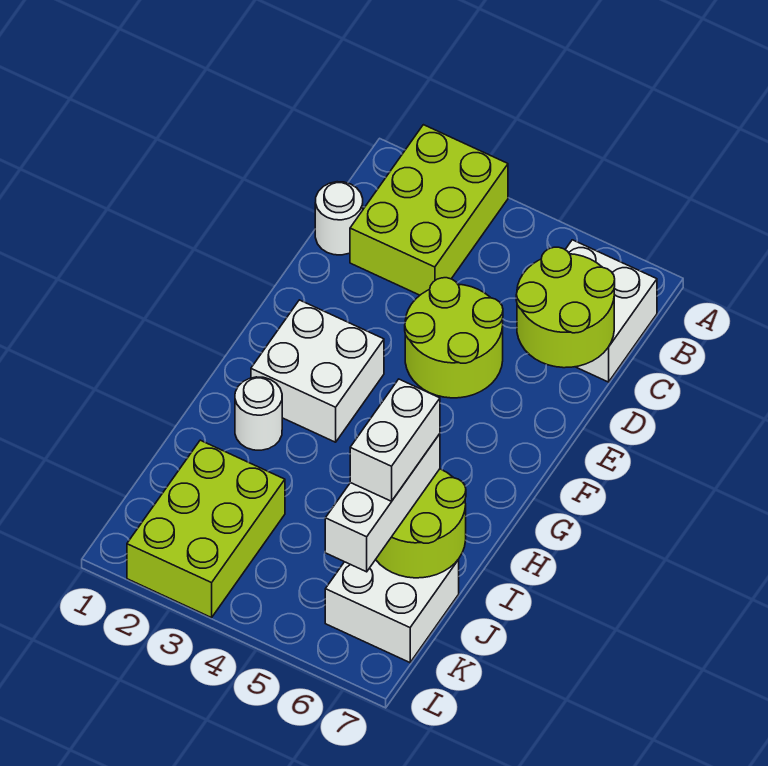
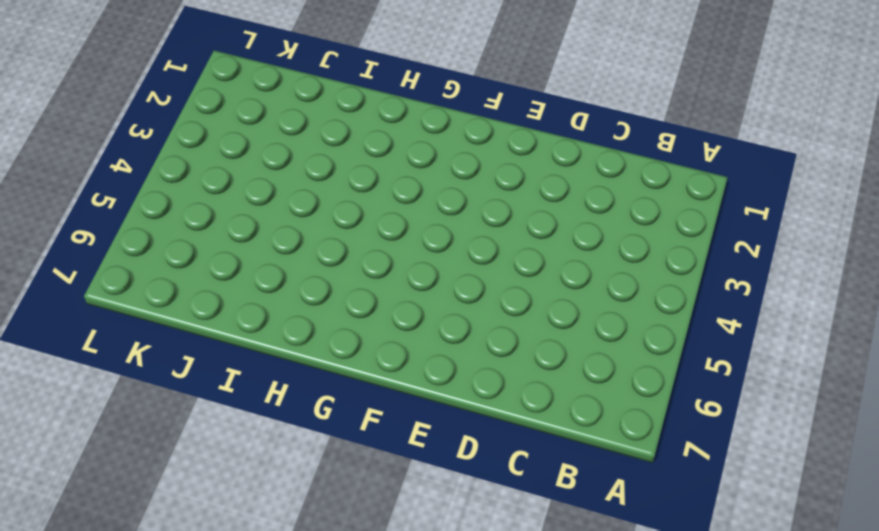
none -> lime 2x3 brick [350,125,508,295]
none -> white 2x2 brick [565,240,657,382]
none -> white 1x1 round brick [315,182,363,255]

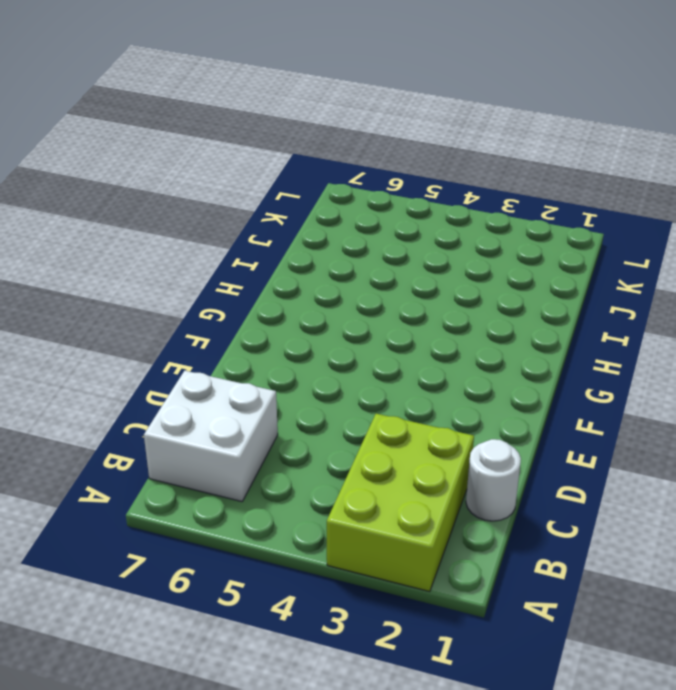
none -> lime 2x2 round brick [405,278,503,398]
none -> white 2x2 brick [251,300,384,442]
none -> white 1x1 round brick [235,377,282,450]

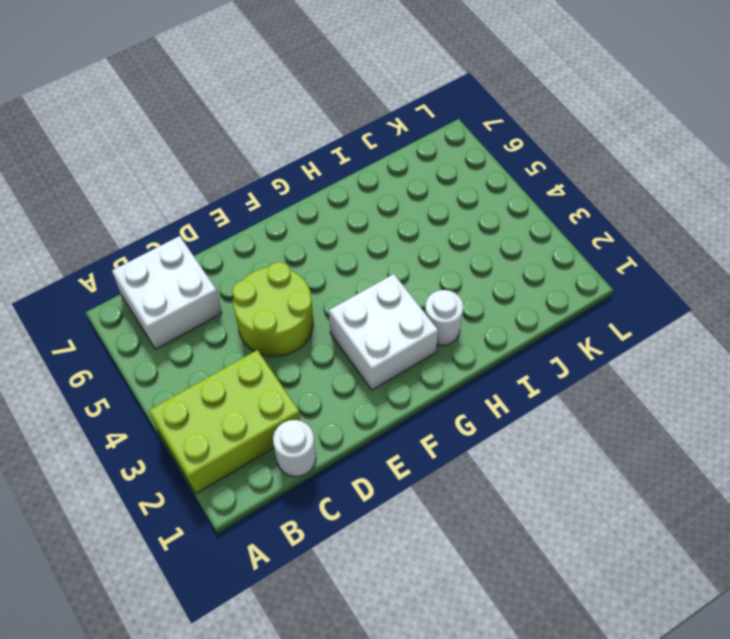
none -> lime 2x3 brick [127,440,285,618]
none -> white 2x2 brick [325,560,459,663]
none -> lime 2x2 round brick [516,247,615,368]

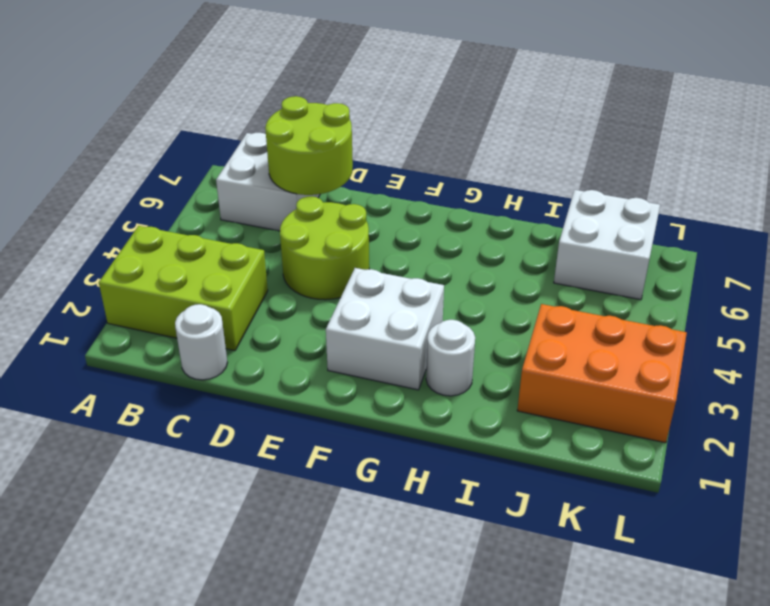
orange 2x3 brick [517,304,687,443] -> lime 2x3 brick [127,440,285,618]
none -> lime 2x2 round brick [376,469,466,578]
none -> white 1x3 brick [325,434,440,572]
none -> white 1x2 brick [350,379,440,501]

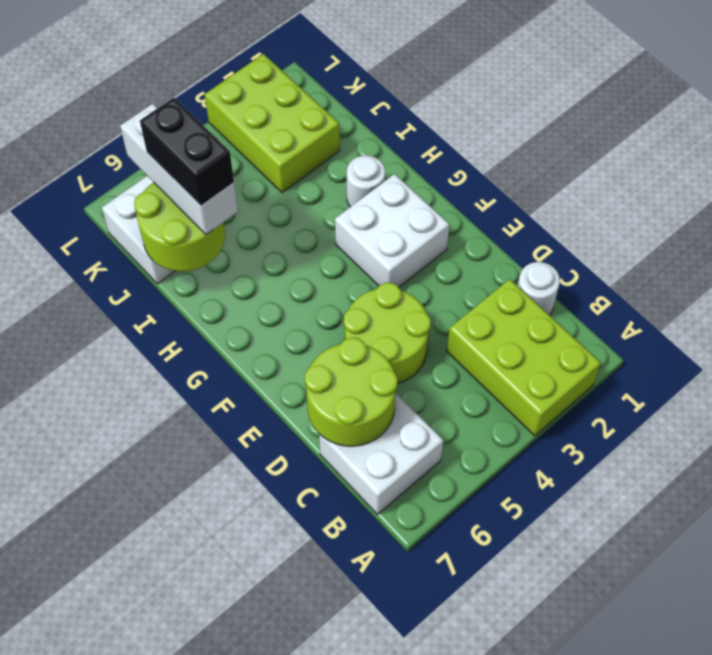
black 1x2 brick [140,97,234,206] -> white 1x2 brick [350,379,440,501]

